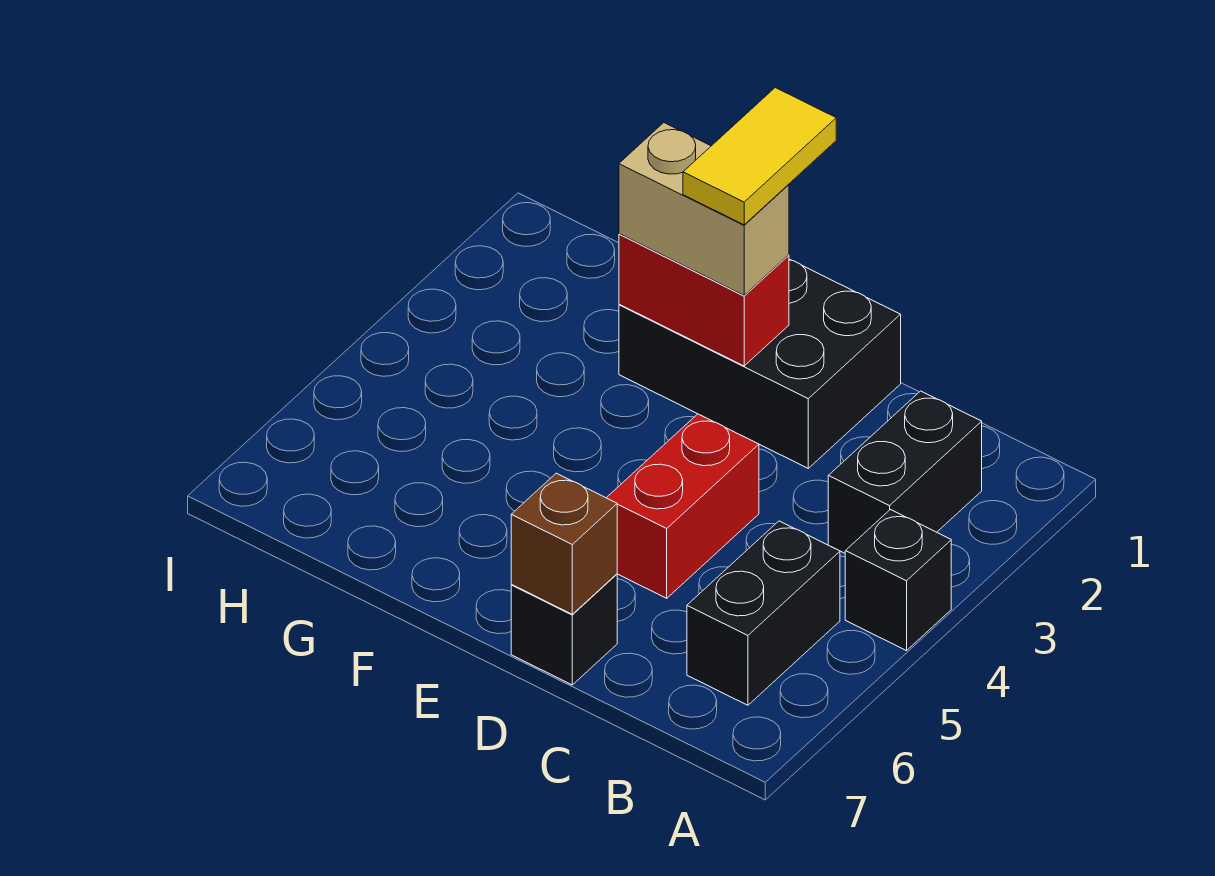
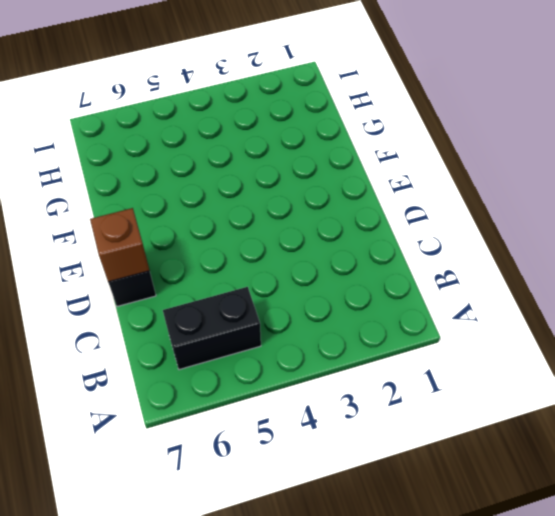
none -> black 1x1 brick [845,510,951,651]
none -> black 1x2 brick [828,391,982,553]

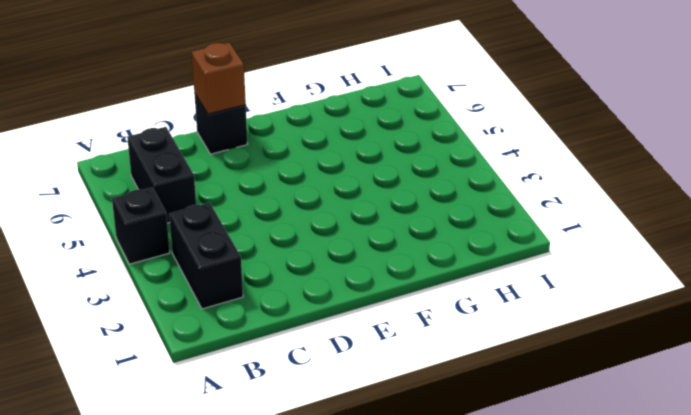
none -> black 2x3 brick [619,259,901,468]
none -> red 1x2 brick [607,414,759,598]

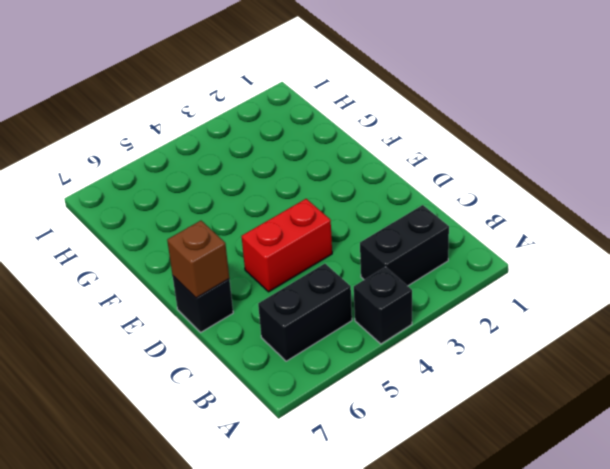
none -> black 2x3 brick [619,259,901,468]
none -> red 1x2 brick [619,234,789,366]

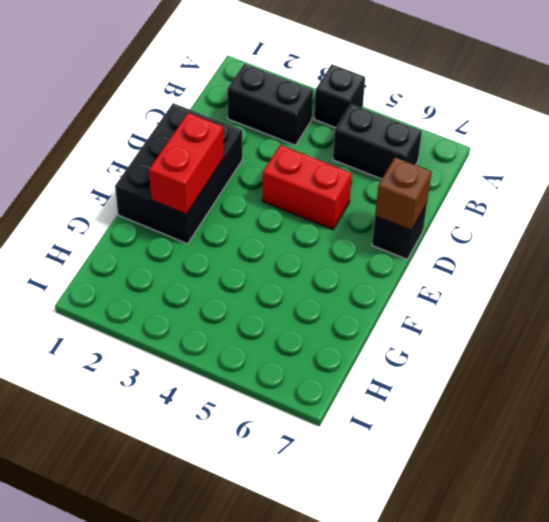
none -> tan 1x2 brick [619,123,789,295]
none -> yellow 1x2 tile [683,88,836,225]

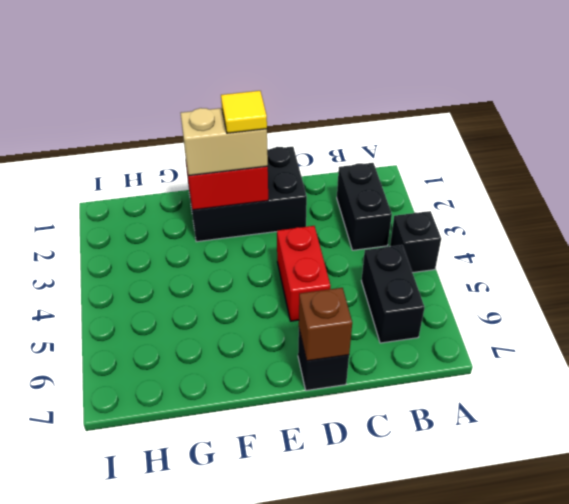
yellow 1x1 tile [221,91,267,133] -> yellow 1x2 tile [683,88,836,225]

